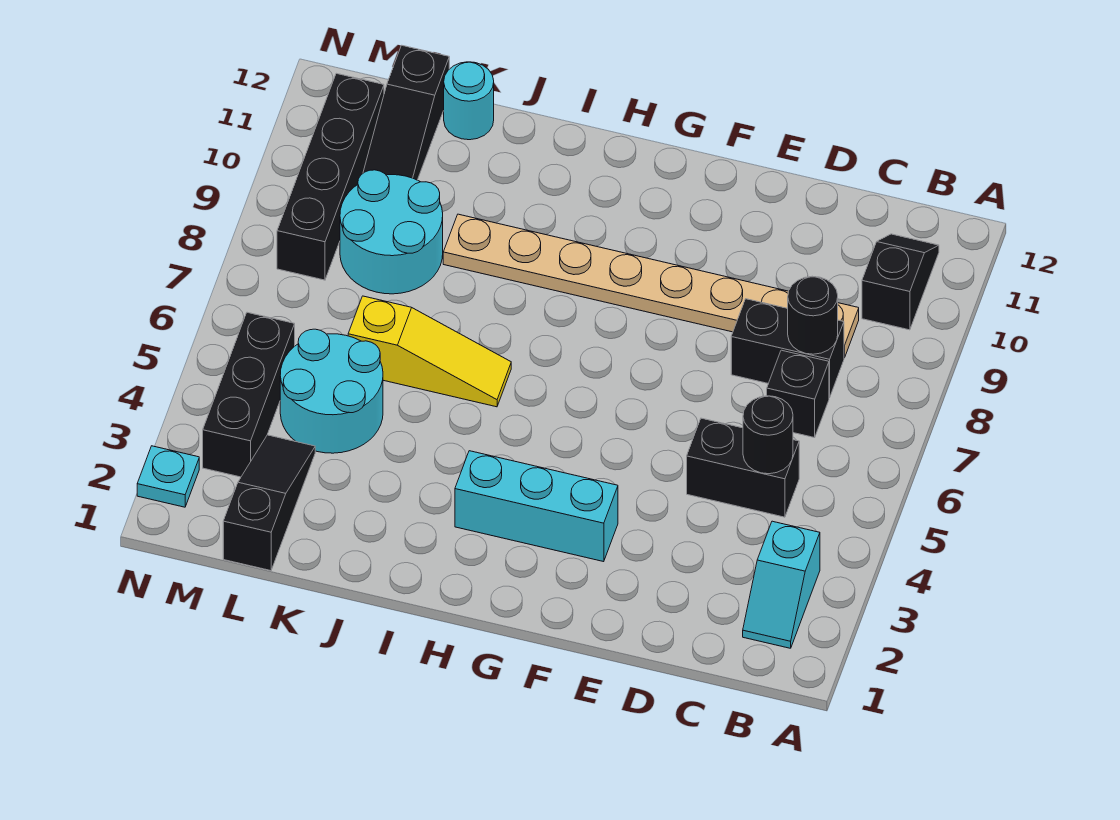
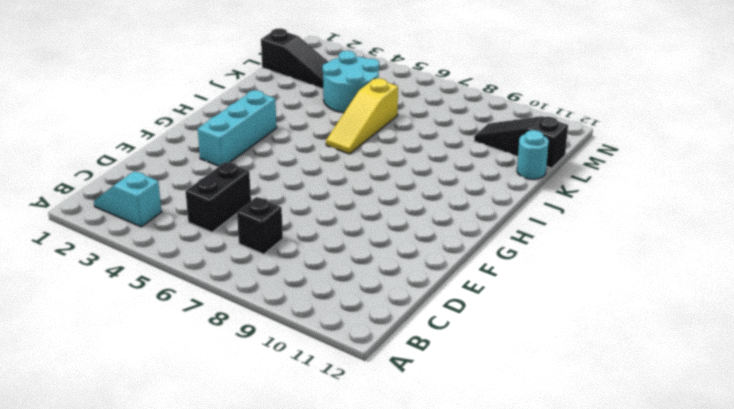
none -> black 1x2 slope [862,234,939,330]
none -> black 1x2 brick [731,299,844,398]
none -> tan 1x8 plate [443,214,859,358]

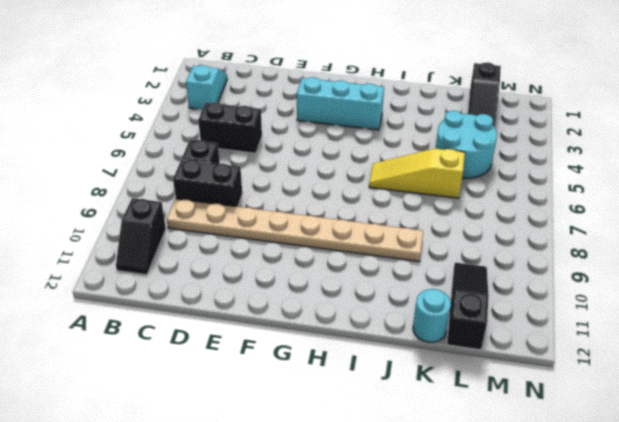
none -> cyan 2x2 round brick [340,170,443,294]
none -> black 1x3 brick [203,312,295,477]
none -> black 1x4 brick [277,73,384,280]

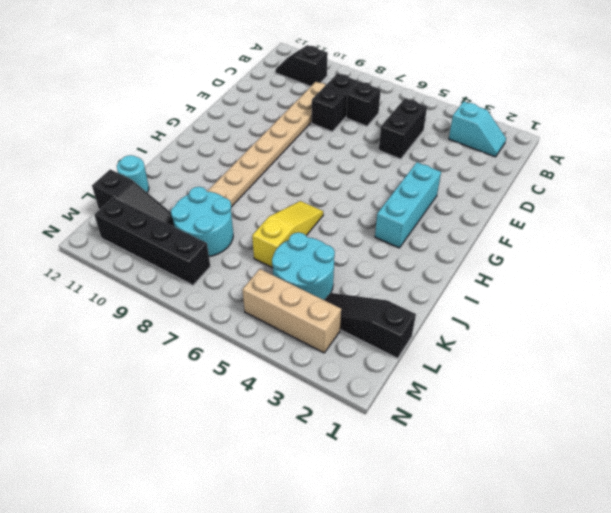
tan 1x3 brick [242,269,341,353] -> black 1x3 brick [203,312,295,477]
none -> cyan 1x1 plate [137,446,199,507]
none -> black 1x1 round brick [743,396,793,474]
none -> black 1x1 round brick [788,276,838,354]

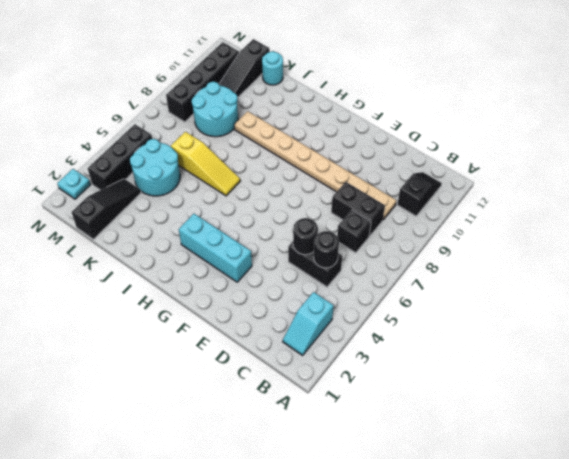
black 1x1 round brick [293,218,318,255] -> black 1x1 round brick moved to [788,276,838,354]

